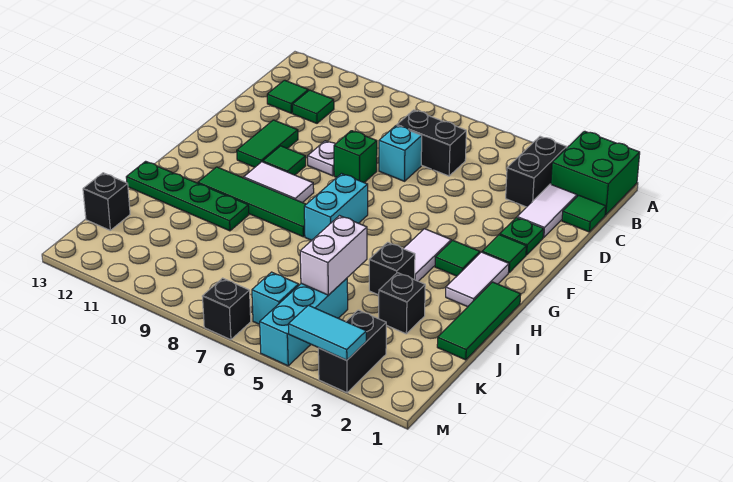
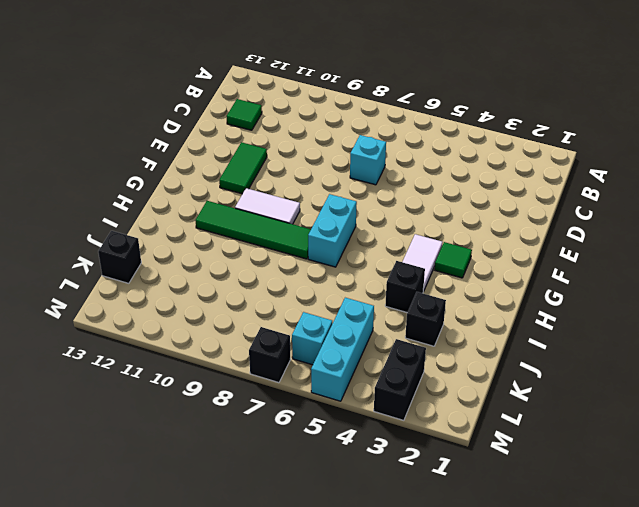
none -> green 2x2 brick [551,131,640,215]
none -> black 1x2 brick [506,136,567,207]
none -> green 1x1 tile [562,195,606,232]
none -> white 1x2 tile [517,184,577,238]

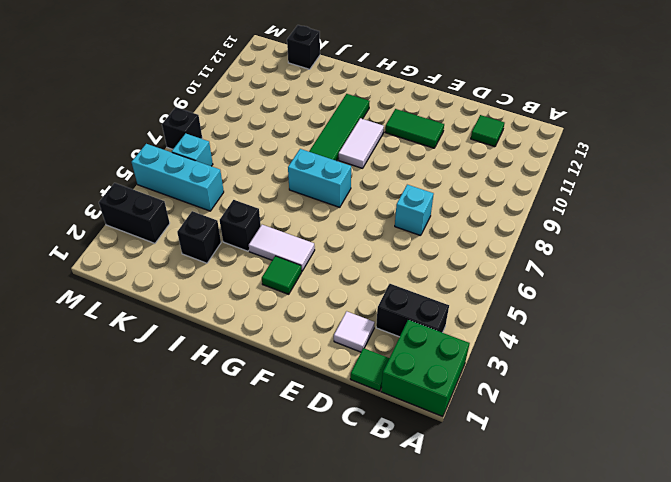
white 1x1 tile [334,311,375,352] -> white 1x2 tile [517,184,577,238]
none -> black 1x2 brick [397,110,466,176]
none -> green 1x1 tile [292,90,334,123]
none -> green 1x1 plate [500,217,544,255]
none -> green 1x1 brick [334,131,377,182]

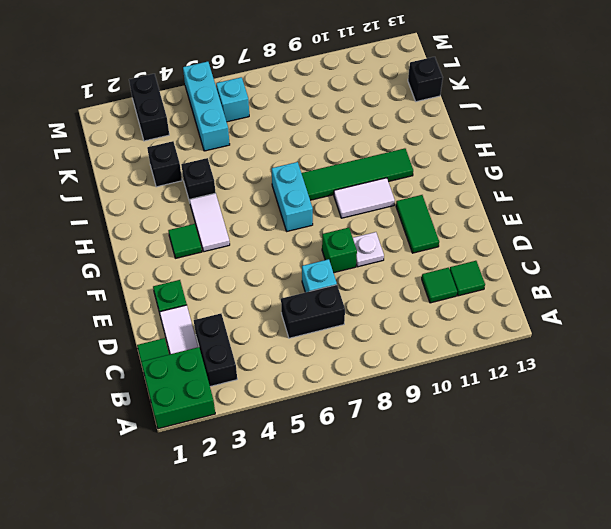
none -> green 1x1 tile [482,235,526,272]
none -> green 1x1 tile [263,146,306,175]
none -> white 1x2 tile [446,252,509,307]
none -> green 1x3 tile [437,282,521,360]

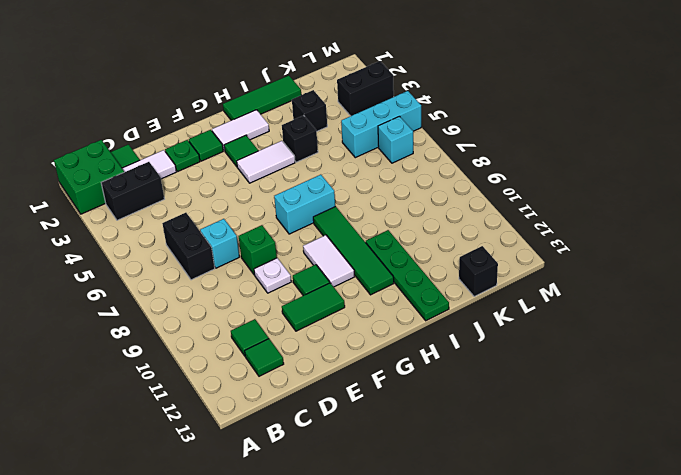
none -> black 1x1 brick [202,278,251,340]
none -> white 1x2 brick [300,216,367,295]
none -> cyan 1x2 tile [289,305,366,360]

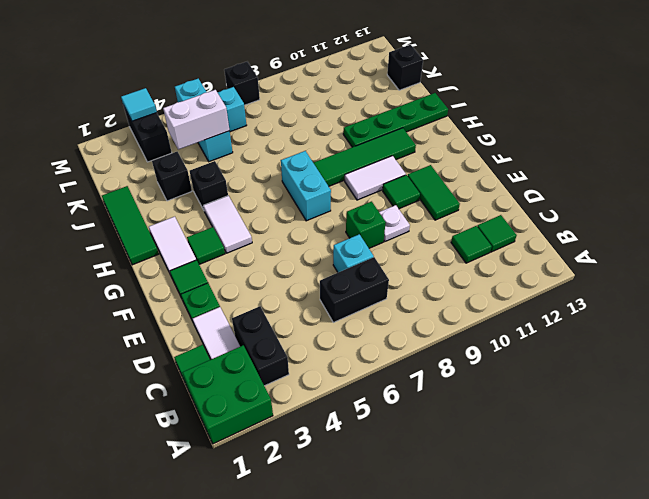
white 1x2 brick [163,90,230,150] -> white 1x2 brick turned to [300,216,367,295]
cyan 1x1 tile [121,88,157,121] -> cyan 1x2 tile [289,305,366,360]

